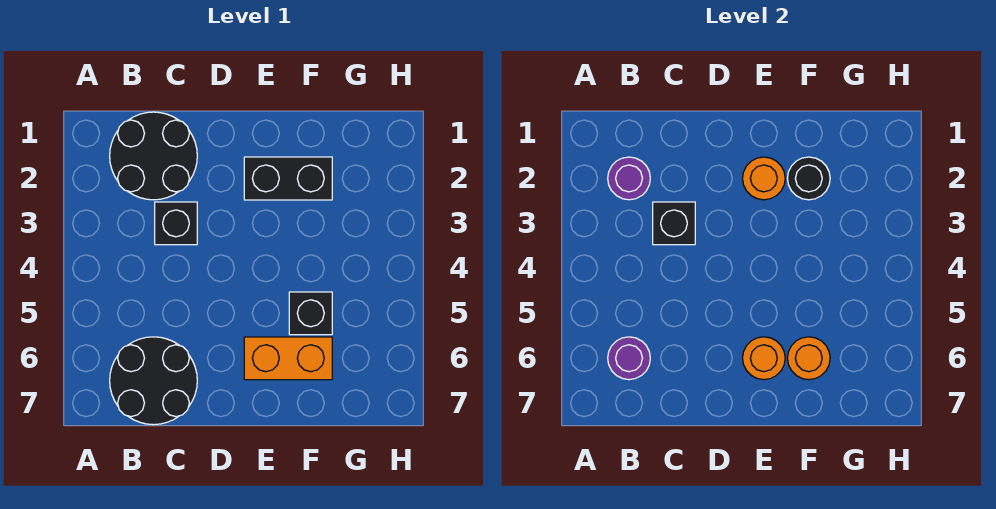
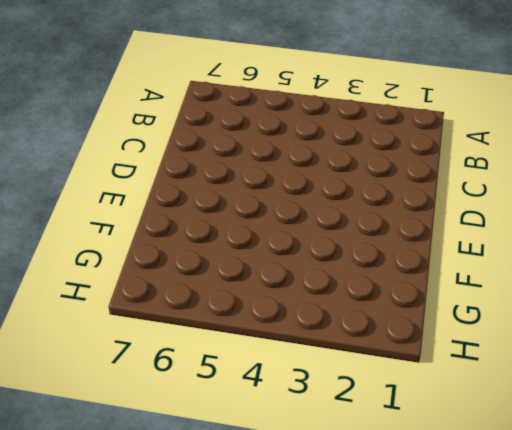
none -> black 2x2 round brick [110,112,197,200]
none -> black 2x2 round brick [110,337,197,425]
none -> black 1x1 brick [155,202,197,245]

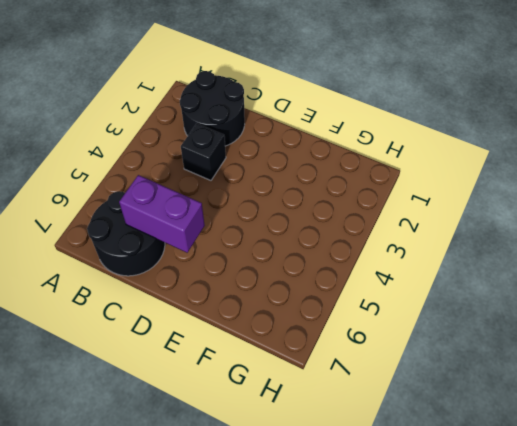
purple 1x2 brick [119,175,205,253] -> none
none -> black 1x2 brick [244,157,332,200]
none -> orange 1x2 brick [244,337,332,380]
none -> black 1x1 brick [289,292,332,335]

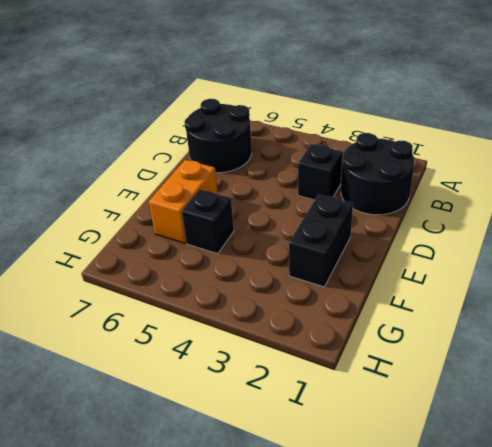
none -> purple 1x1 round brick [608,157,650,200]
none -> purple 1x1 round brick [608,337,650,380]
none -> black 1x1 brick [653,202,695,245]

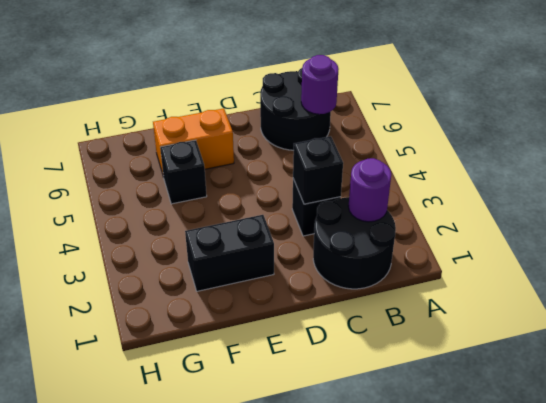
none -> orange 1x1 round brick [743,157,785,200]
none -> orange 1x1 round brick [743,337,785,380]
none -> black 1x1 round brick [787,157,830,200]

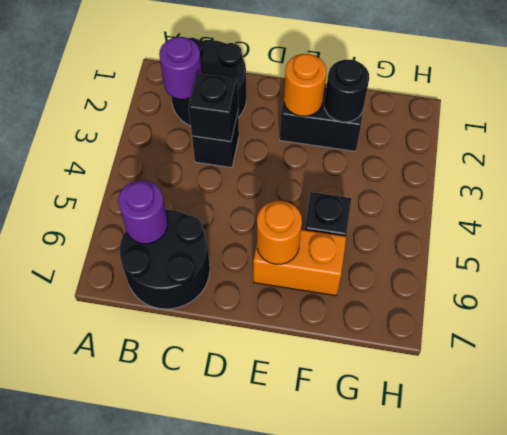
none -> orange 1x1 round brick [787,337,830,380]

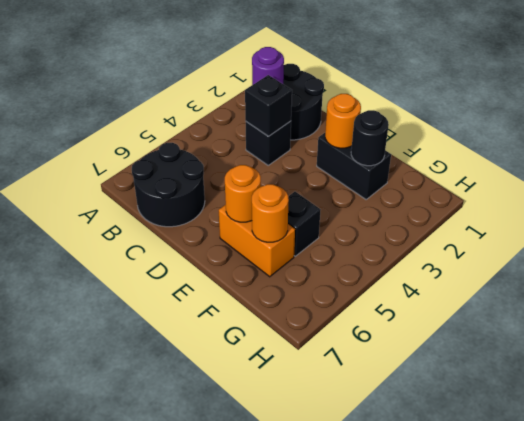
none -> purple 1x1 round brick [608,337,650,380]

